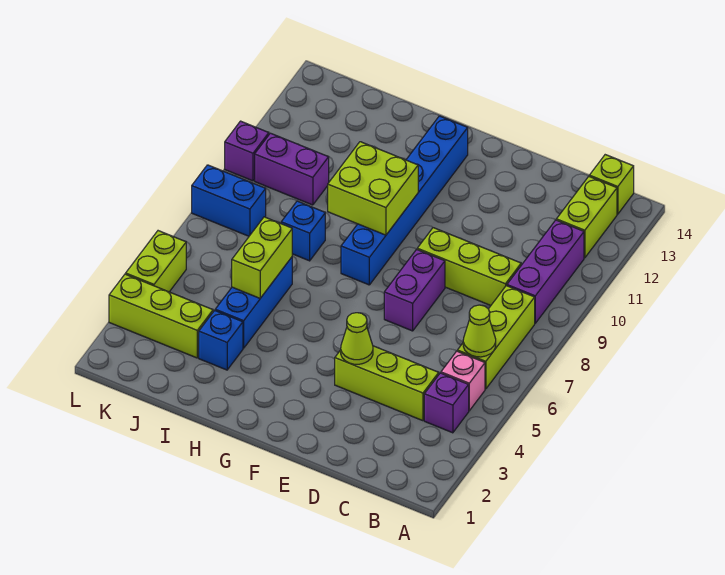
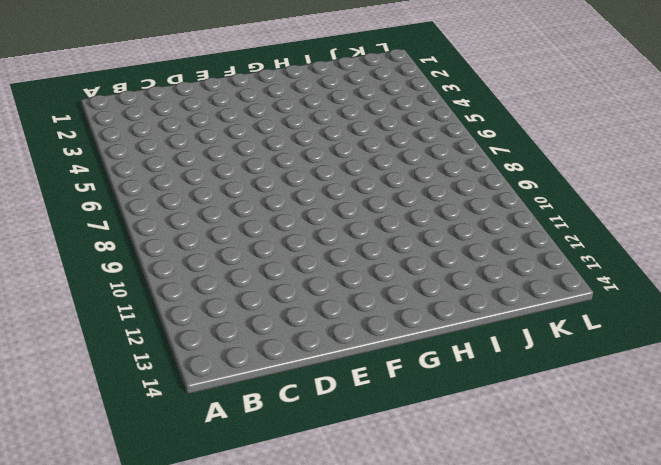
none -> purple 1x1 brick [424,373,469,433]
none -> pink 1x1 brick [441,351,485,411]
none -> lime 1x3 brick [457,286,535,389]

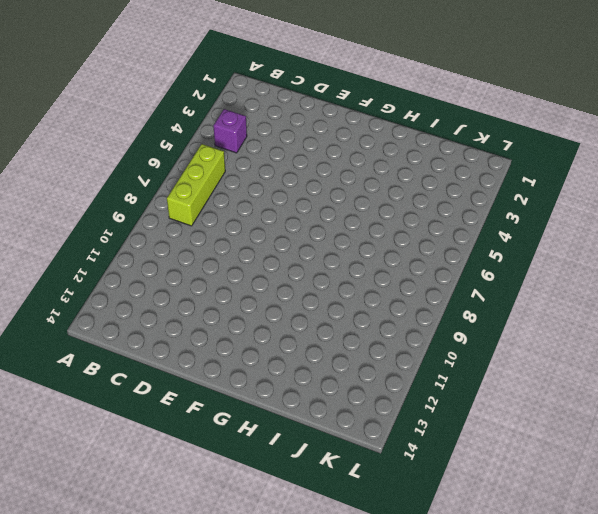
none -> pink 1x1 brick [441,351,485,411]
none -> purple 1x3 brick [507,220,584,323]
none -> lime 1x2 brick [556,176,617,258]

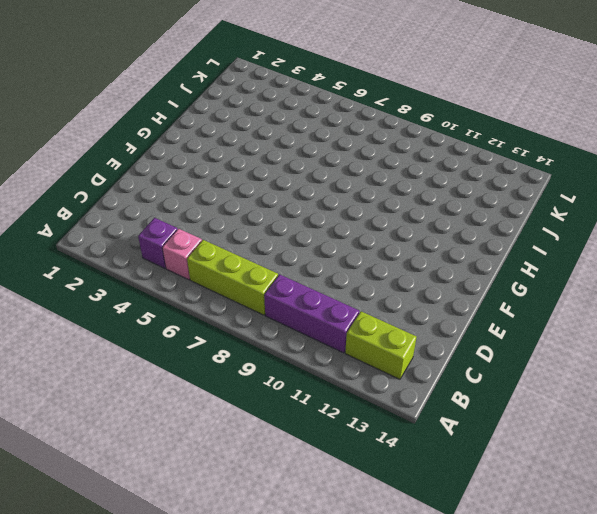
none -> lime 1x1 brick [589,155,634,214]
none -> lime 1x3 brick [335,346,439,421]
none -> lime 1x3 brick [417,228,521,305]

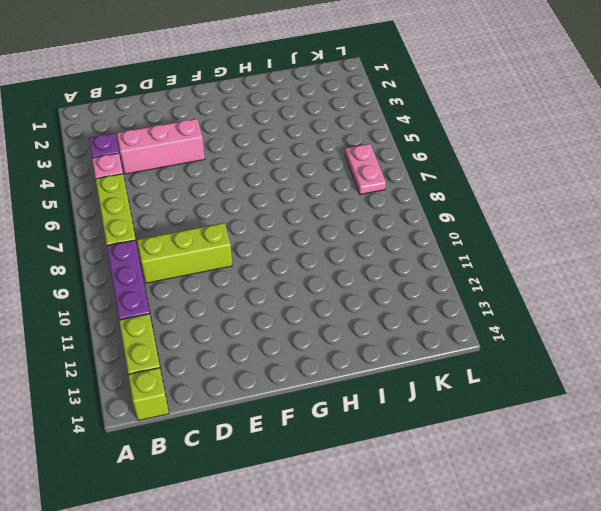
pink 1x3 brick [117,119,205,174] -> lime 1x3 brick [335,346,439,421]
pink 1x2 plate [345,144,386,194] -> none
none -> purple 1x2 brick [384,249,445,331]
none -> blue 1x6 brick [341,116,468,285]
none -> blue 1x1 brick [199,310,243,370]

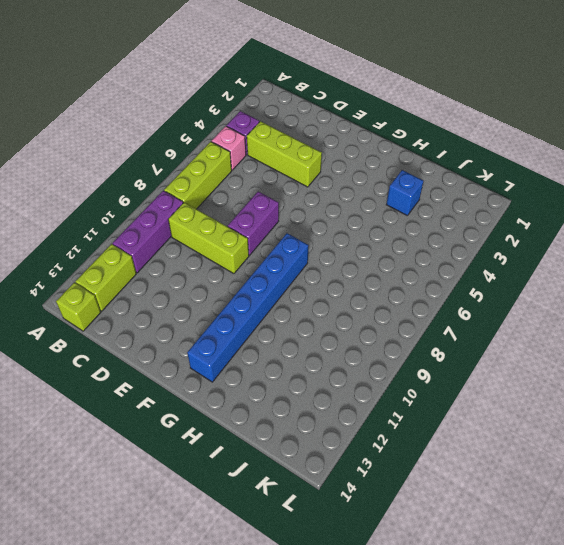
none -> blue 1x3 brick [215,257,292,348]
none -> blue 1x1 brick [281,201,325,261]
none -> lime 1x3 brick [109,274,213,358]

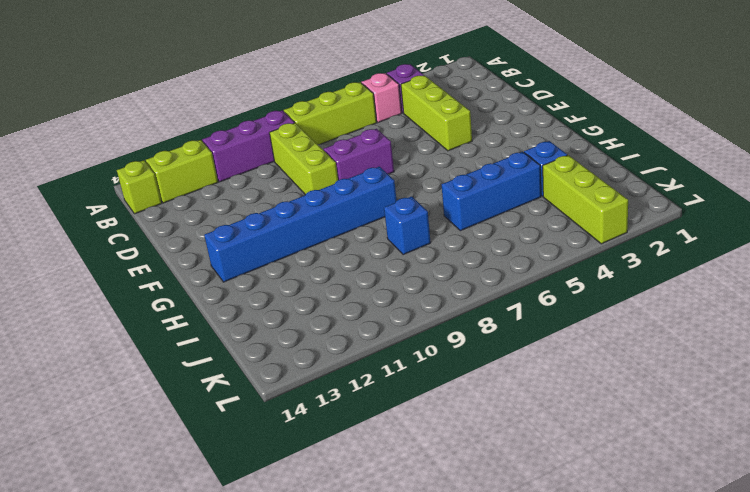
none -> purple 1x2 brick [255,133,329,205]
none -> blue 1x2 brick [192,165,266,236]
none -> lime 1x2 brick [126,231,186,292]

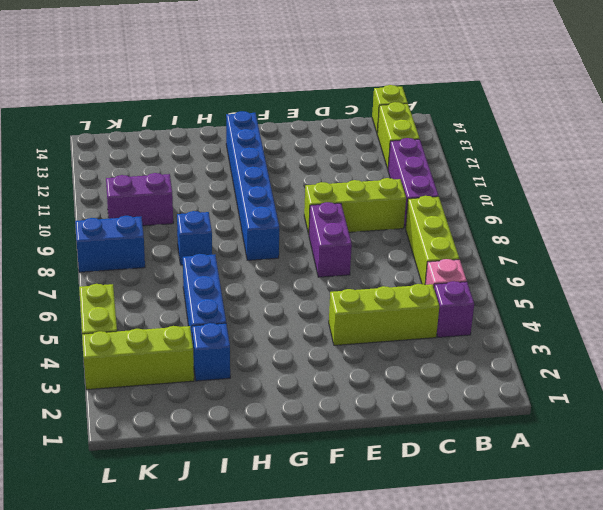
none -> purple 1x1 brick [225,121,269,181]
none -> lime 1x1 cone [463,305,496,357]
none -> lime 1x1 cone [341,313,373,364]

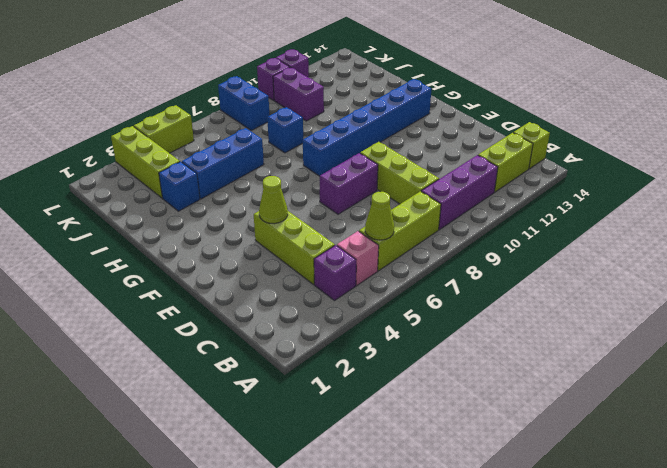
purple 1x1 brick [276,49,309,78] -> none
none -> lime 2x2 brick [328,142,418,235]
none -> lime 1x2 brick [232,217,292,298]

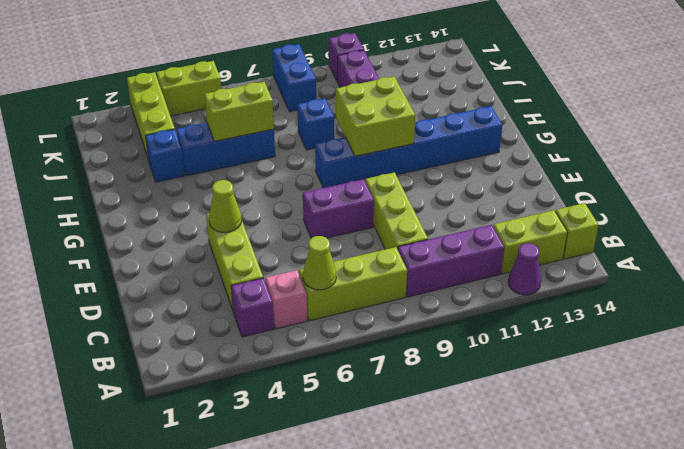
purple 1x1 cone [508,243,541,295] -> none

